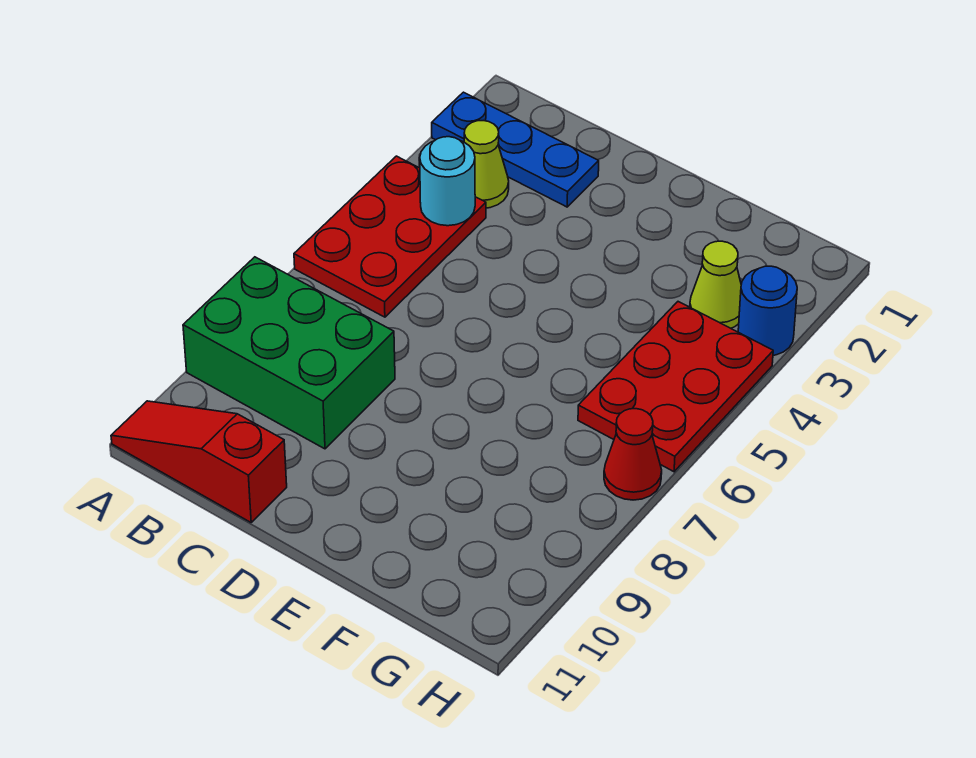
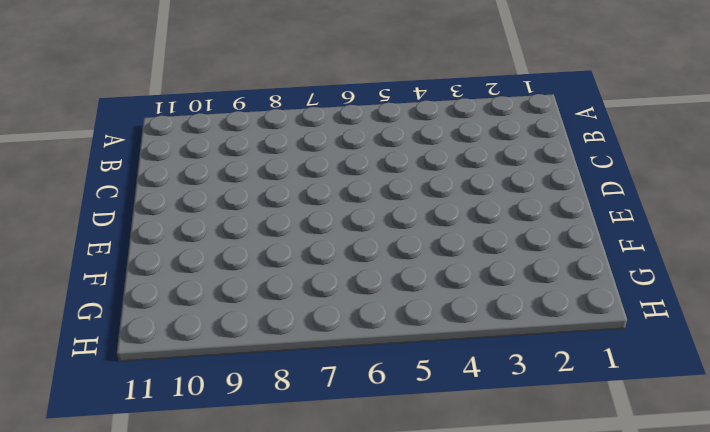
none -> blue 1x3 plate [432,92,599,207]
none -> red 2x3 plate [294,156,486,317]

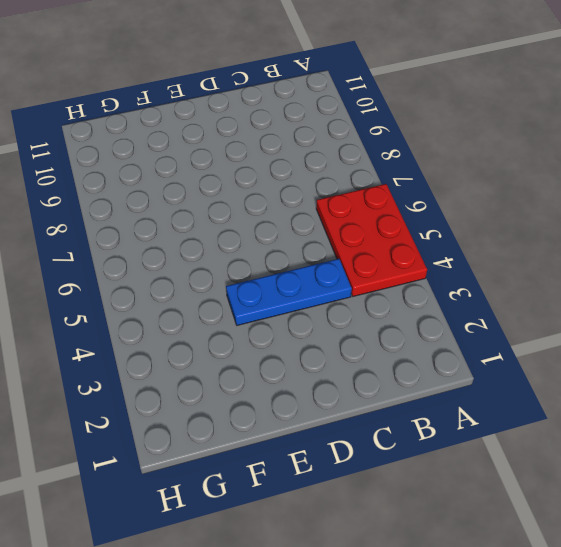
blue 1x3 plate [226,259,352,325] -> blue 1x3 plate moved to [432,92,599,207]
none -> green 2x3 brick [183,257,395,449]
none -> red 1x3 slope [111,401,287,522]

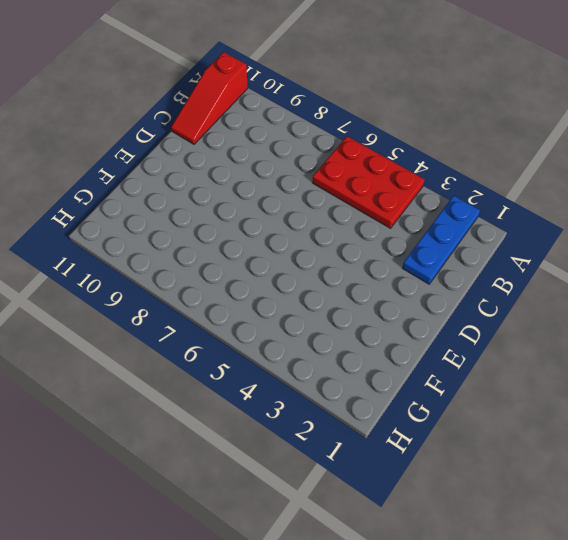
red 1x3 slope [171,52,248,144] -> red 1x3 slope turned to [111,401,287,522]
none -> green 2x3 brick [183,257,395,449]
none -> lime 1x1 cone [464,121,509,208]

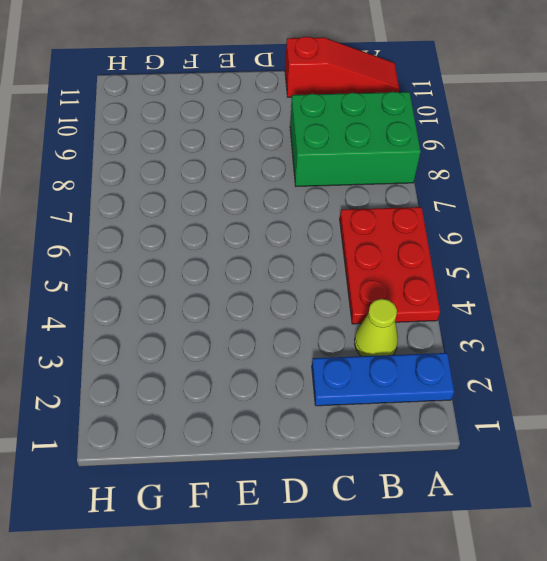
none -> lime 1x1 cone [690,241,741,328]
none -> red 2x3 plate [578,302,773,472]

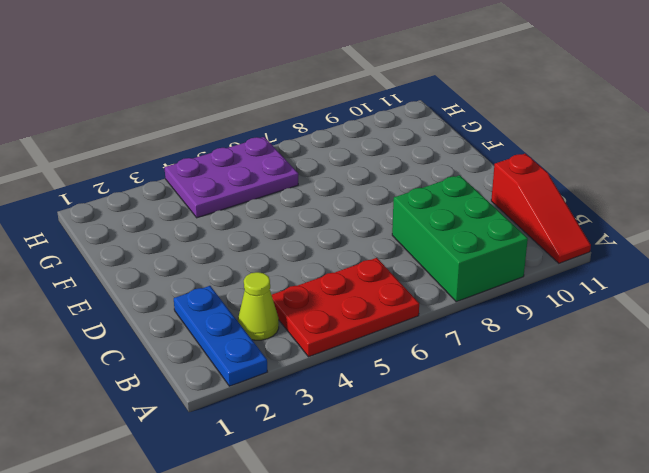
purple 2x3 plate [165,137,298,218] -> red 2x3 plate [578,302,773,472]
none -> lime 1x1 cone [690,241,741,328]
none -> blue 1x1 round brick [738,266,797,355]

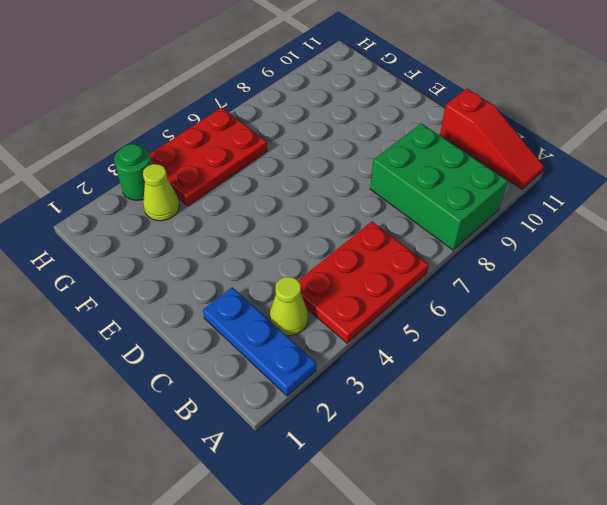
green 1x1 round brick [114,144,152,200] -> blue 1x1 round brick [738,266,797,355]
none -> red 1x1 cone [604,409,662,500]
none -> cyan 1x1 round brick [420,137,475,226]

